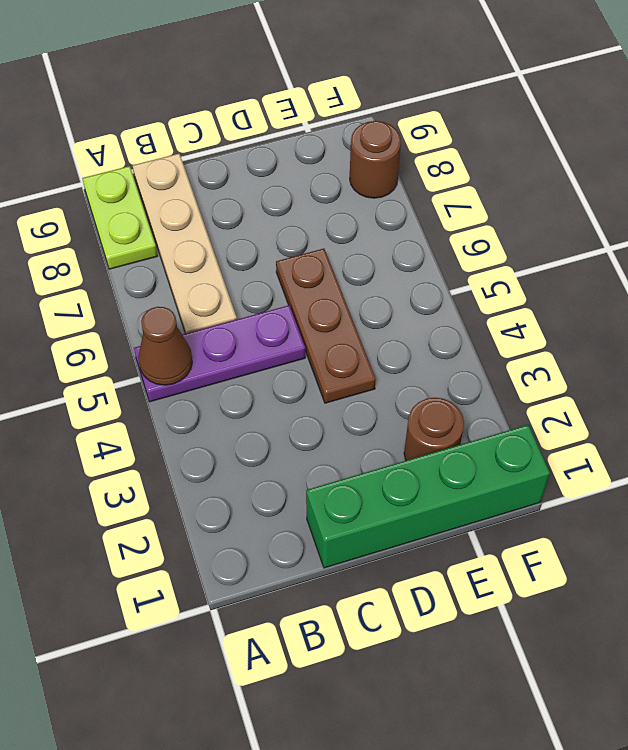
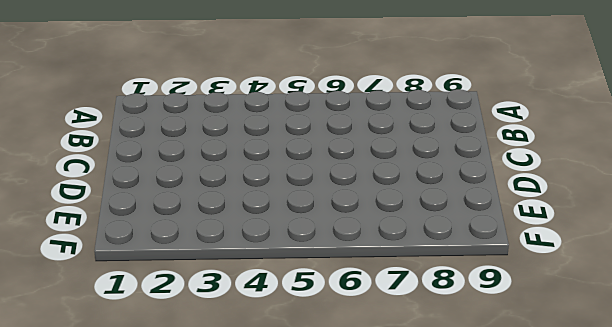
none -> purple 1x3 plate [134,305,305,402]
none -> lime 1x2 plate [82,166,157,269]

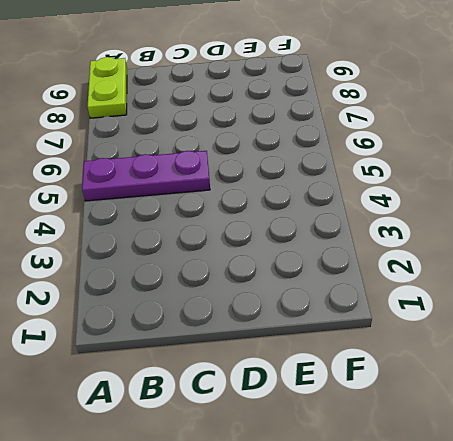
none -> tan 1x4 plate [133,154,237,333]
none -> green 1x4 brick [306,425,550,568]

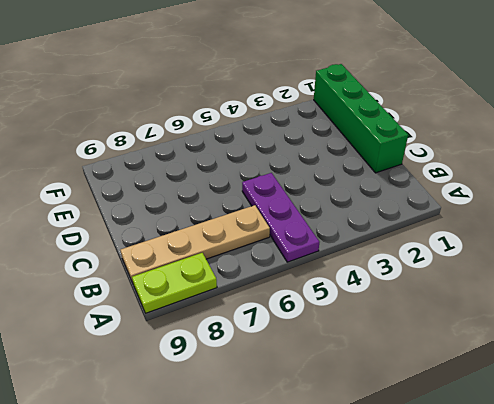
none -> brown 1x3 plate [276,249,376,403]
none -> brown 1x1 round brick [404,398,464,460]

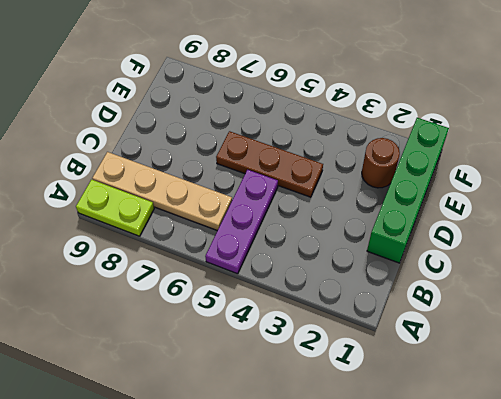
none -> brown 1x1 round brick [350,121,401,198]
none -> brown 1x1 cone [138,307,192,385]

